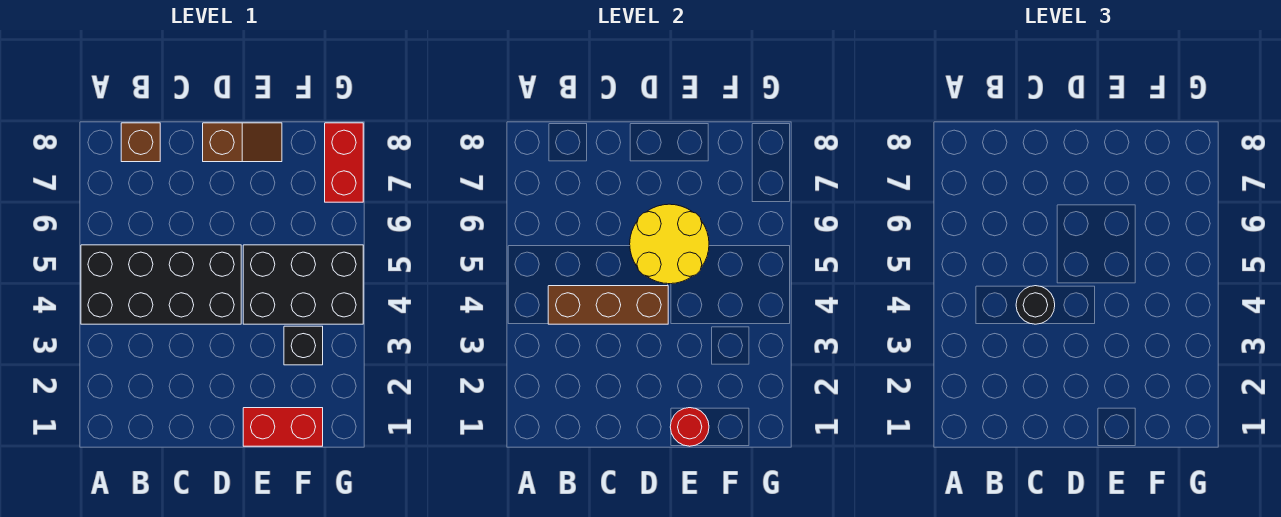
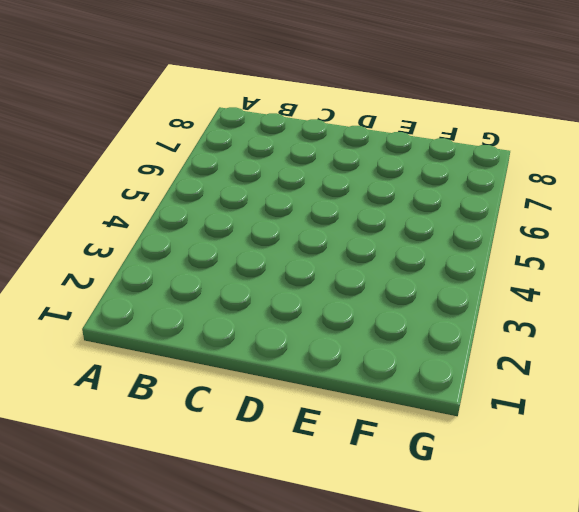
none -> black 2x4 brick [81,245,241,324]
none -> brown 1x1 brick [121,123,160,162]

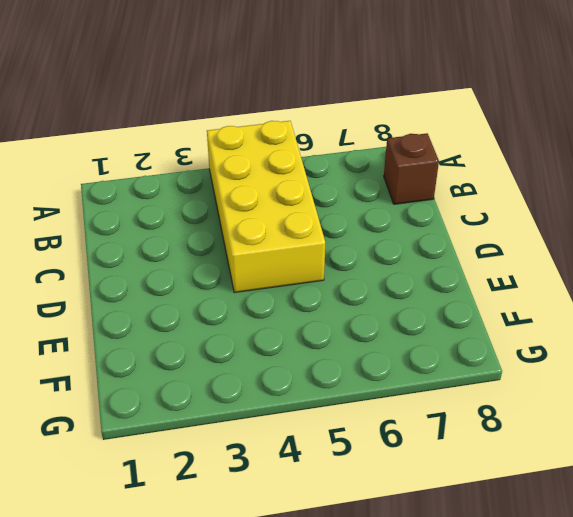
yellow 2x4 brick [207,121,325,293] -> black 2x4 brick [81,245,241,324]
none -> brown 1x2 slope [203,123,282,162]
none -> red 1x2 brick [243,408,323,446]

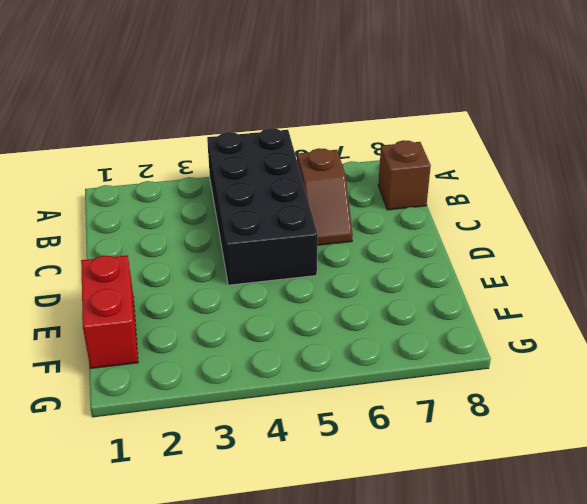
brown 1x2 slope [297,148,353,245] -> brown 1x2 slope moved to [203,123,282,162]
none -> black 2x3 brick [243,245,363,324]
none -> black 1x1 brick [284,326,323,365]

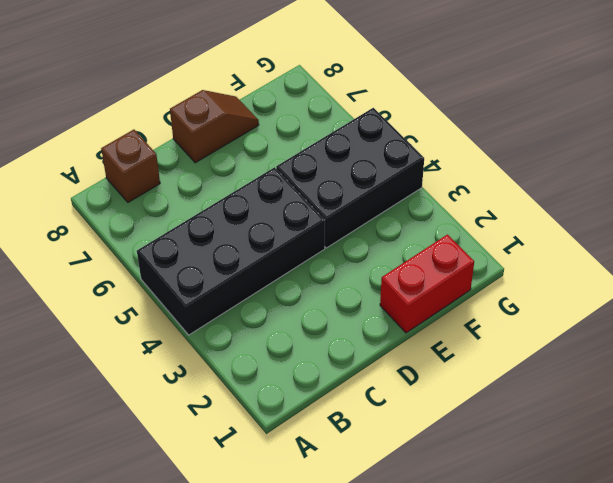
none -> black 1x1 brick [284,326,323,365]
none -> red 1x2 brick [325,123,363,202]

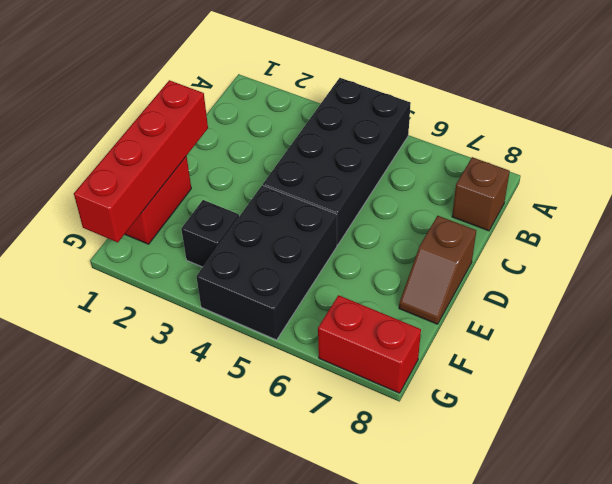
red 1x4 brick [74,80,208,242] -> red 1x1 round brick [670,408,709,446]
none -> brown 1x3 brick [548,286,668,324]
none -> yellow 2x2 round brick [630,204,709,284]

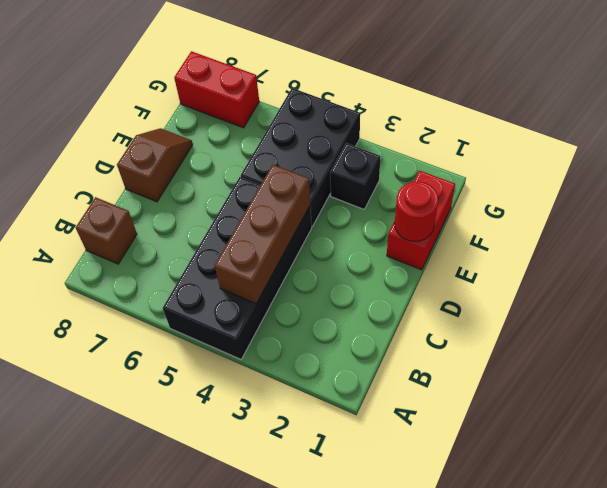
none -> yellow 2x2 round brick [630,204,709,284]
none -> black 1x1 round brick [1016,286,1055,324]

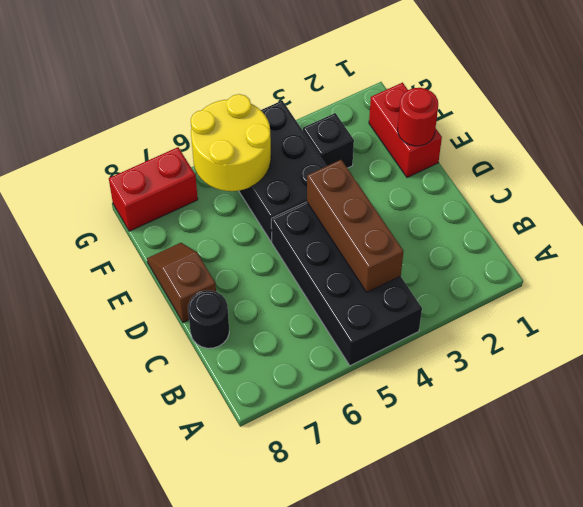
black 1x1 round brick [188,291,229,348] -> black 1x1 round brick moved to [1016,286,1055,324]
yellow 2x2 round brick [191,94,271,191] -> yellow 2x2 round brick moved to [630,204,709,284]
none -> brown 1x1 brick [121,123,160,162]

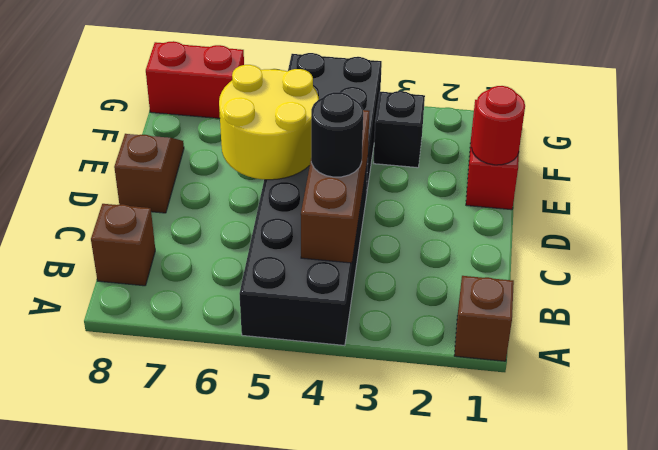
brown 1x1 brick [454,276,514,361] -> none

